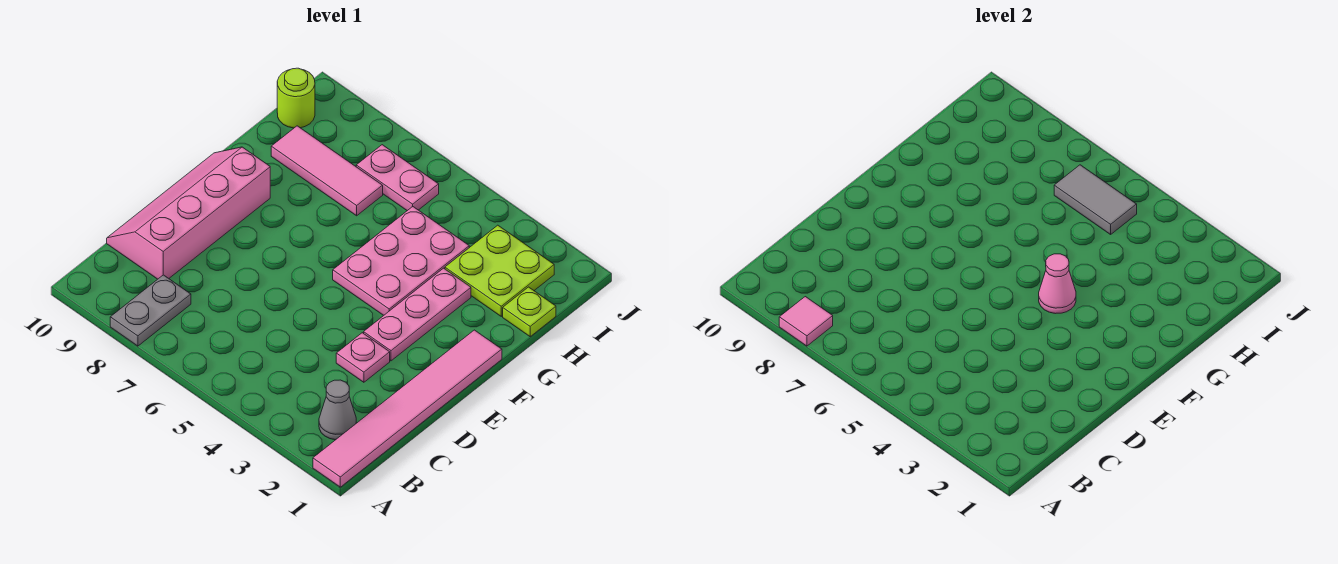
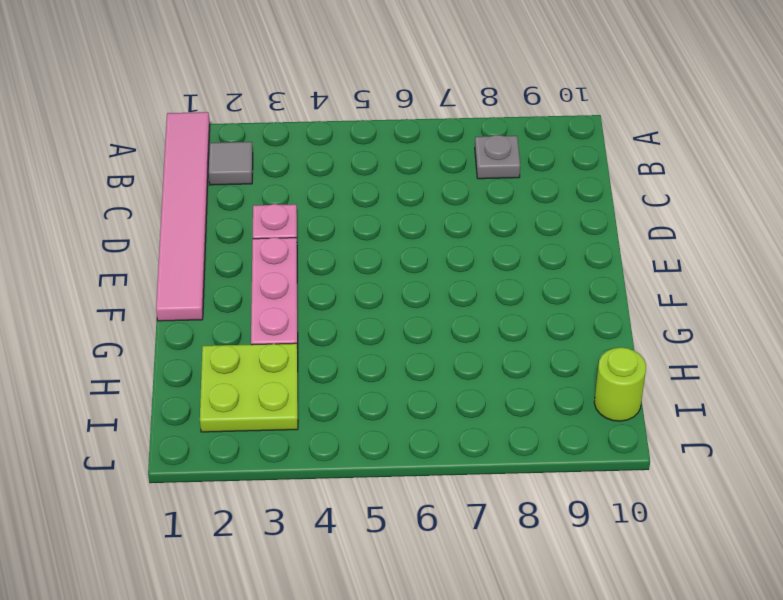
grey 1x1 tile [209,142,253,185] -> grey 1x1 cone [319,380,356,440]
grey 1x1 plate [475,135,520,179] -> grey 1x2 plate [110,275,191,346]
none -> pink 2x4 slope [107,147,270,279]
none -> pink 2x3 plate [333,207,469,315]
none -> lime 1x1 plate [503,287,556,336]

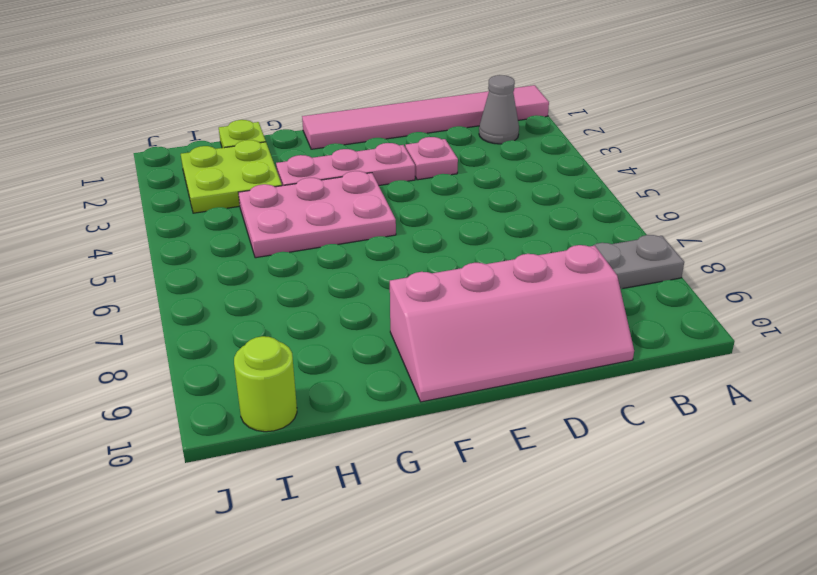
none -> pink 1x3 tile [271,126,383,216]
none -> pink 1x2 plate [356,145,439,211]
none -> pink 1x1 tile [779,297,833,346]

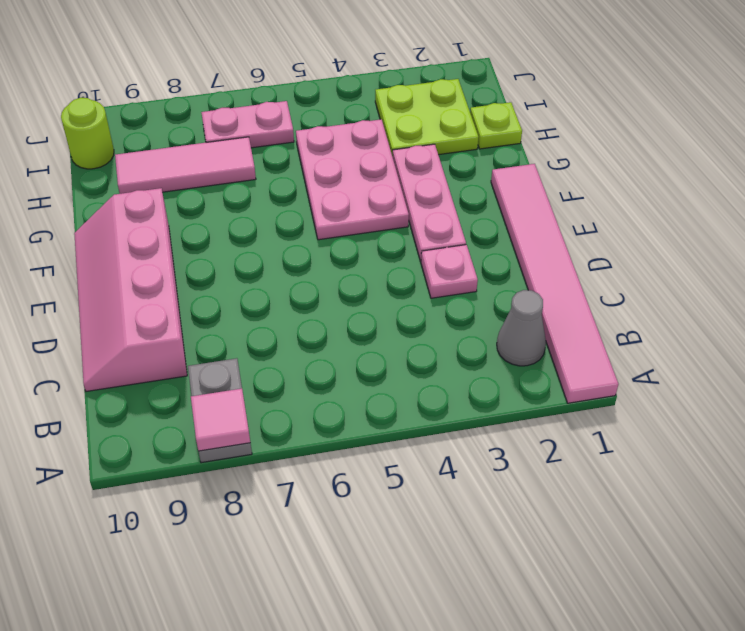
none -> pink 1x1 cone [1039,254,1076,314]
none -> grey 1x2 tile [1054,165,1137,234]

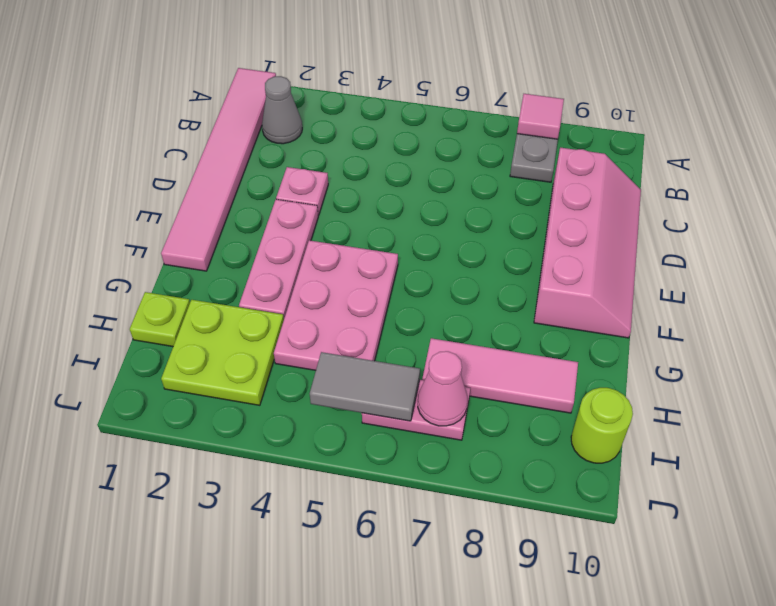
pink 1x1 cone [418,351,467,426] -> pink 1x1 cone moved to [1039,254,1076,314]

